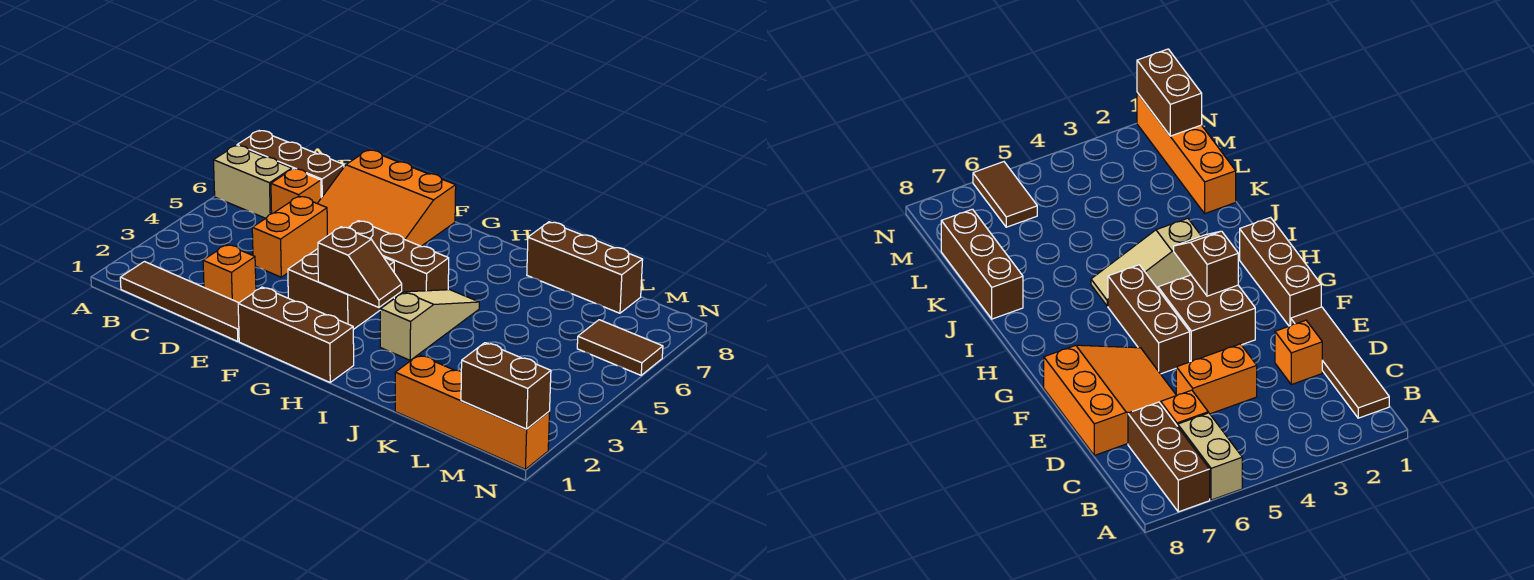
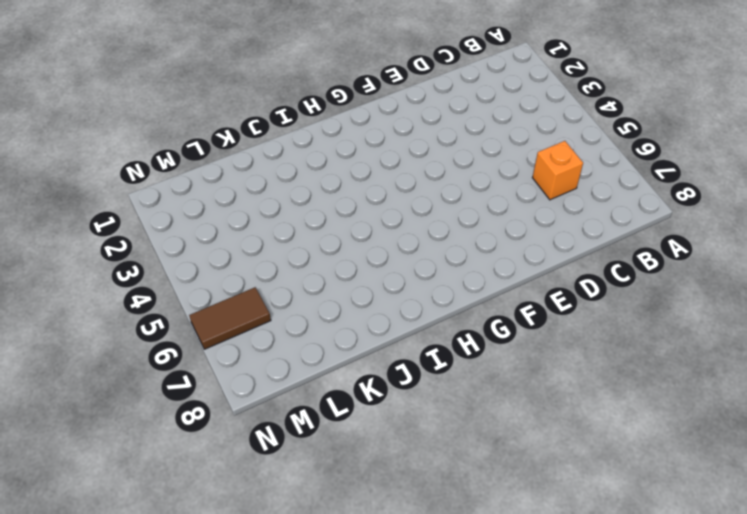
none -> tan 1x2 brick [213,146,292,218]
none -> brown 1x3 brick [237,131,344,198]
none -> brown 1x4 tile [120,262,239,341]

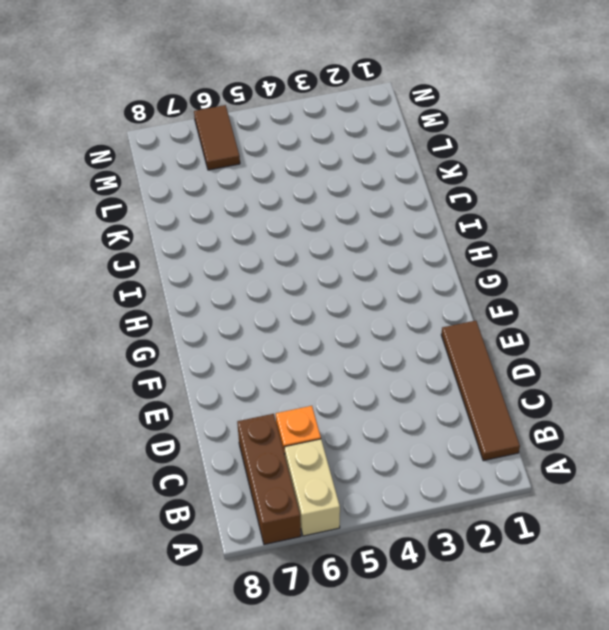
none -> orange 1x1 brick [203,245,256,303]
none -> orange 1x2 brick [252,196,327,277]
none -> orange 3x3 slope [317,150,456,246]

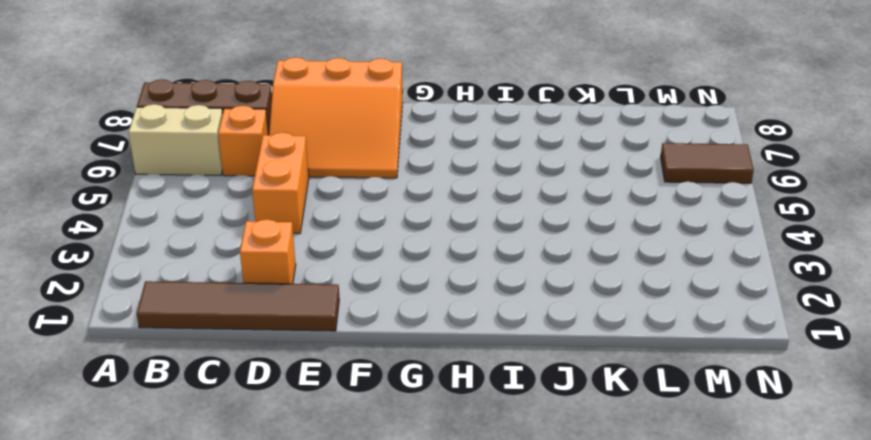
none -> brown 1x3 brick [238,287,354,382]
none -> brown 2x2 brick [288,249,394,330]
none -> brown 1x3 brick [348,221,449,298]

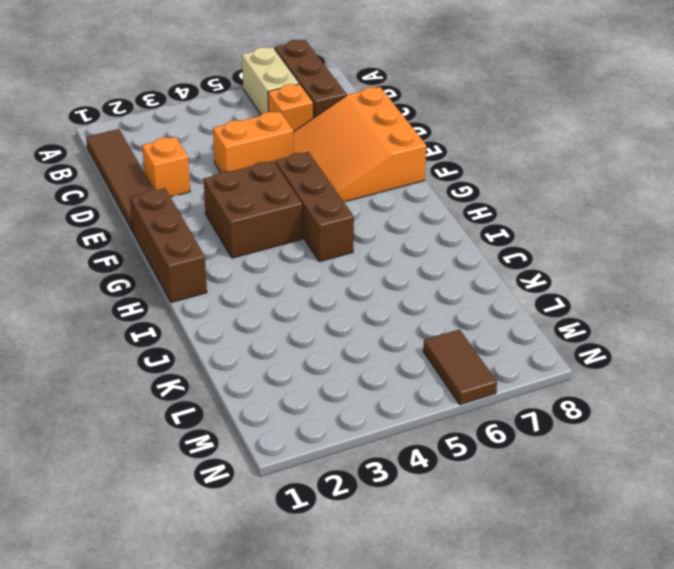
none -> tan 1x3 slope [380,290,479,360]
none -> brown 1x3 brick [527,222,643,313]
none -> orange 1x4 brick [395,355,550,469]

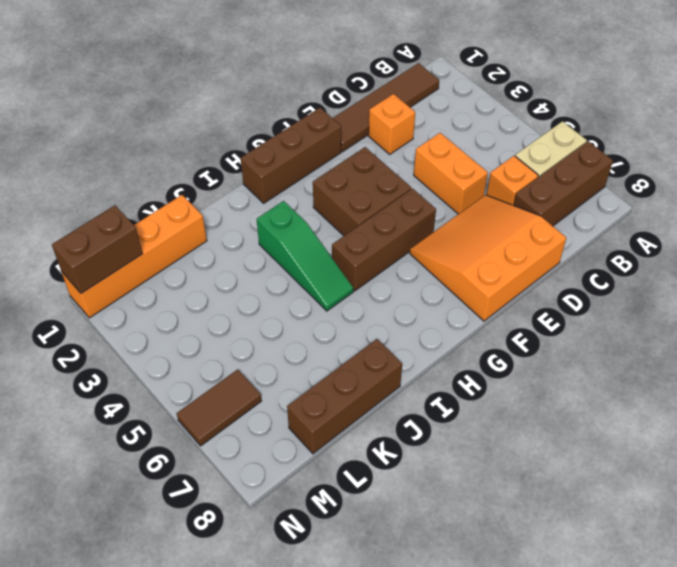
green 1x3 slope [257,201,353,311] -> tan 1x3 slope [380,290,479,360]
none -> brown 1x2 slope [318,227,402,307]

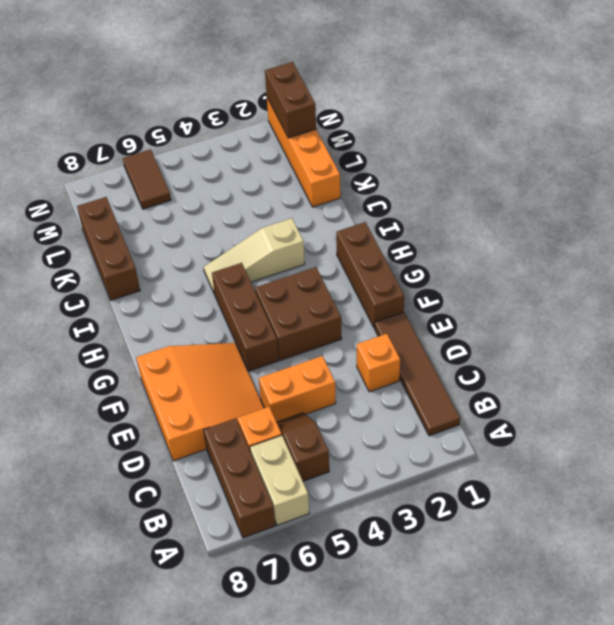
brown 1x2 slope [277,413,329,481] -> brown 1x2 slope moved to [318,227,402,307]

